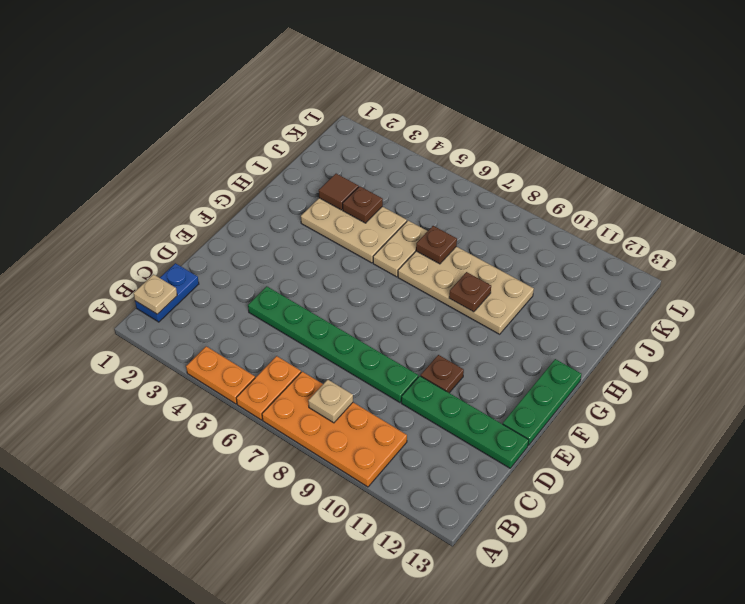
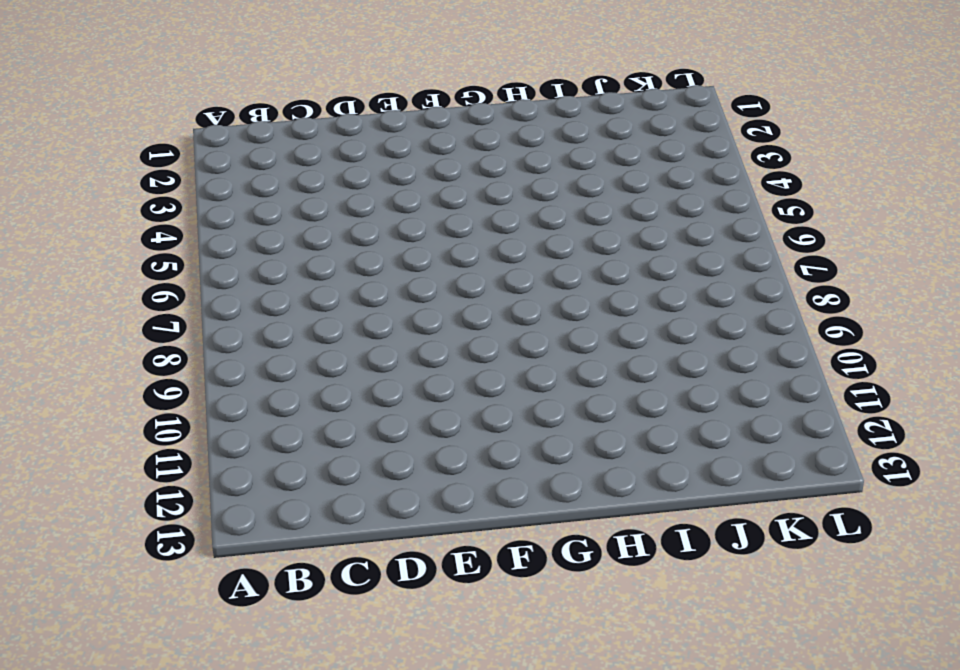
none -> orange 1x2 plate [186,346,255,404]
none -> orange 1x2 plate [236,356,301,420]
none -> orange 2x4 plate [262,372,407,487]

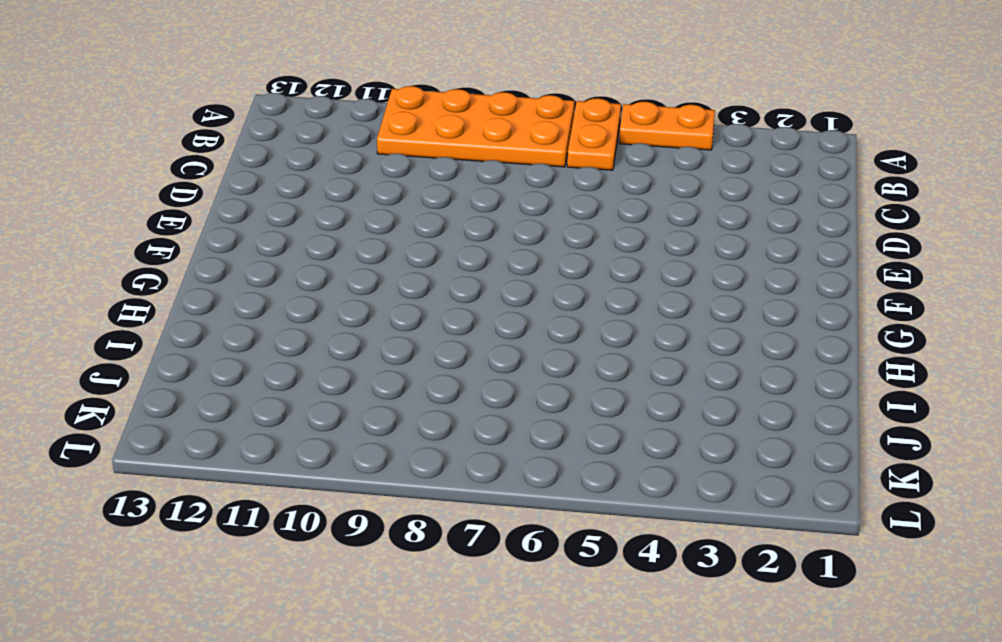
none -> blue 1x2 plate [135,263,199,322]
none -> green 1x6 plate [248,286,418,403]
none -> green 1x4 plate [401,376,529,468]

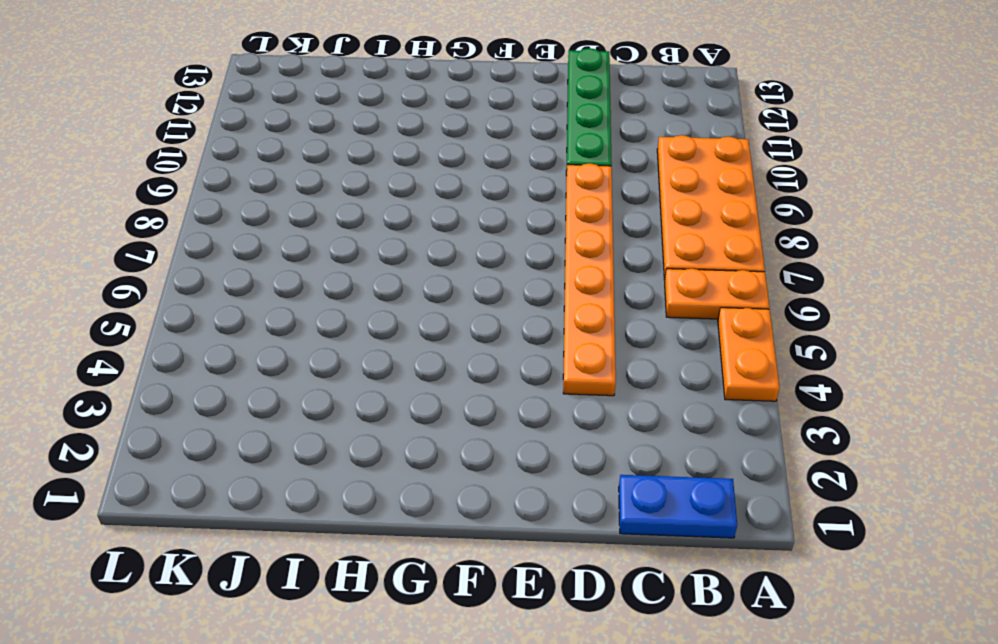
orange 1x6 plate [563,163,616,396] -> green 1x6 plate [248,286,418,403]
none -> brown 1x1 plate [421,355,464,393]
none -> green 1x3 plate [503,359,581,446]
none -> tan 2x3 plate [301,198,407,263]

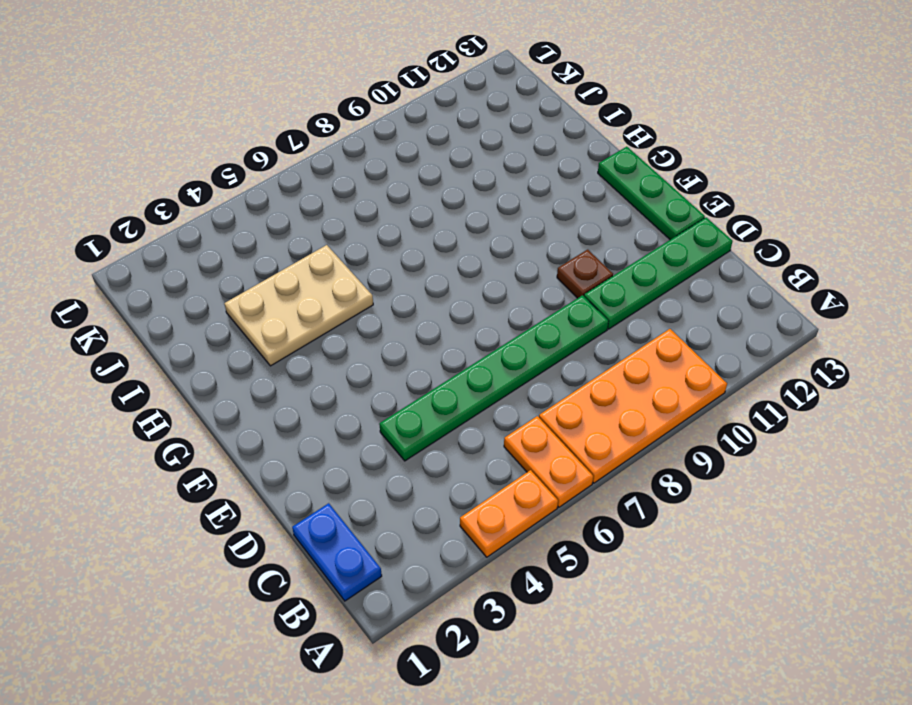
none -> tan 1x2 plate [373,221,427,277]
none -> tan 2x4 plate [398,247,534,334]
none -> tan 1x1 plate [134,274,177,314]

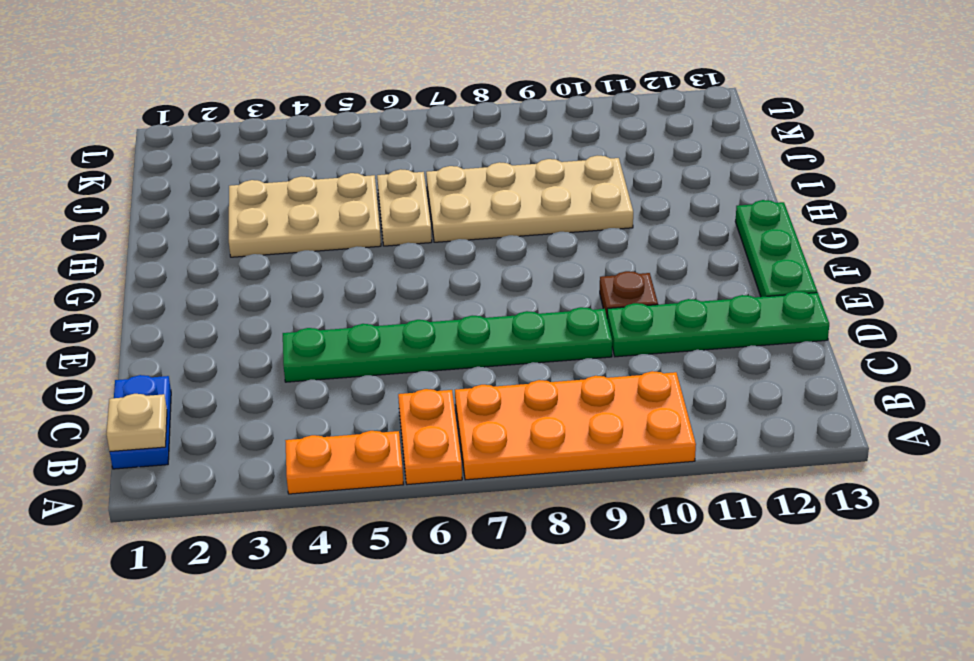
none -> tan 1x1 plate [308,380,353,423]
none -> brown 1x1 plate [449,272,491,312]
none -> brown 1x1 tile [319,174,359,210]

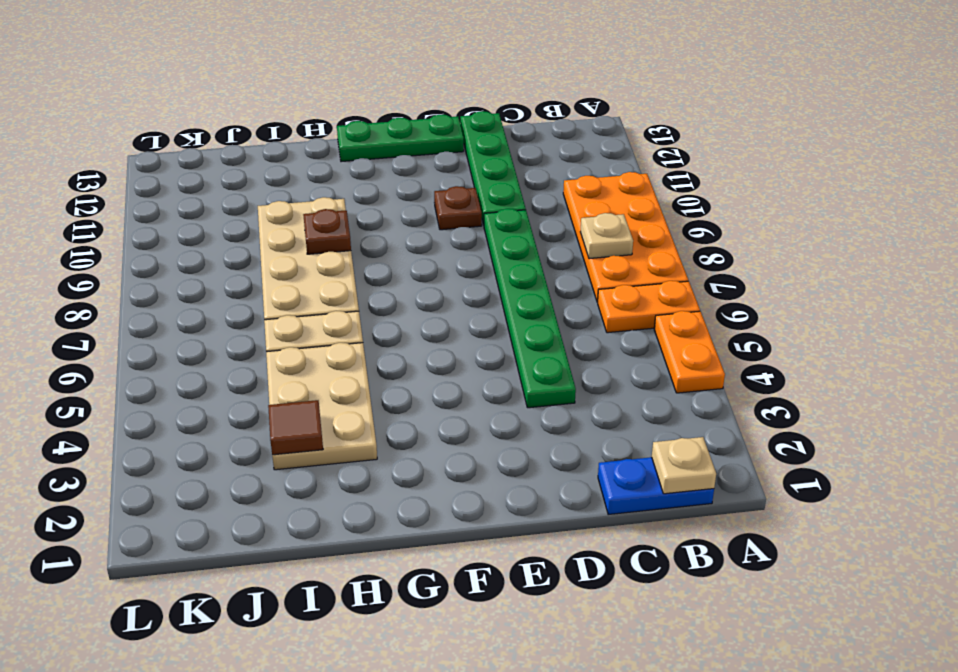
none -> brown 1x1 plate [343,186,383,223]
none -> brown 1x1 plate [416,226,457,264]

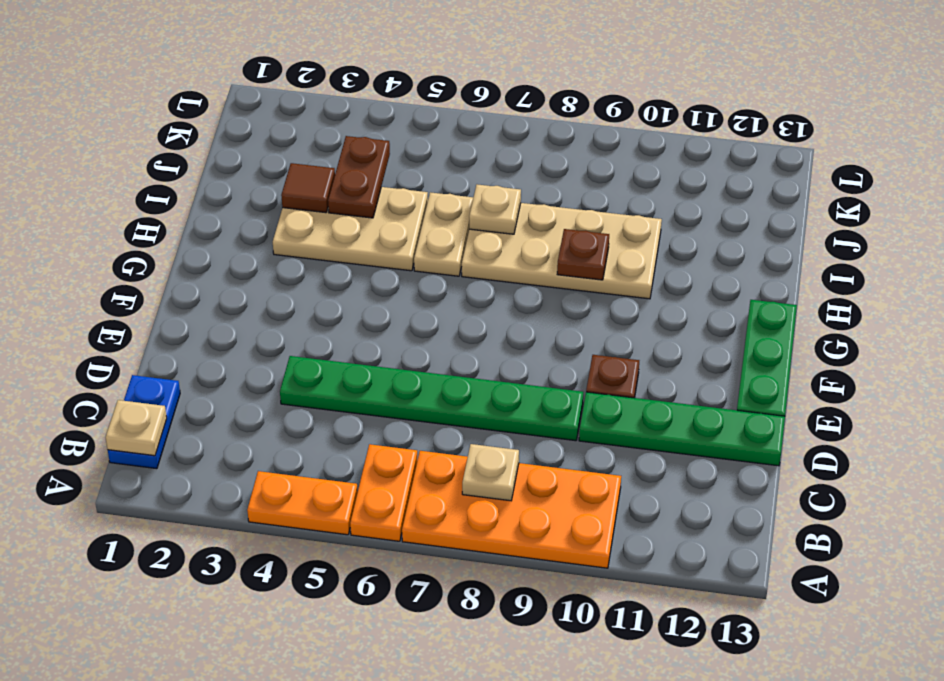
brown 1x2 plate [328,136,390,218] -> brown 1x1 plate [343,186,383,223]
tan 1x1 plate [469,184,521,234] -> brown 1x1 plate [416,226,457,264]

